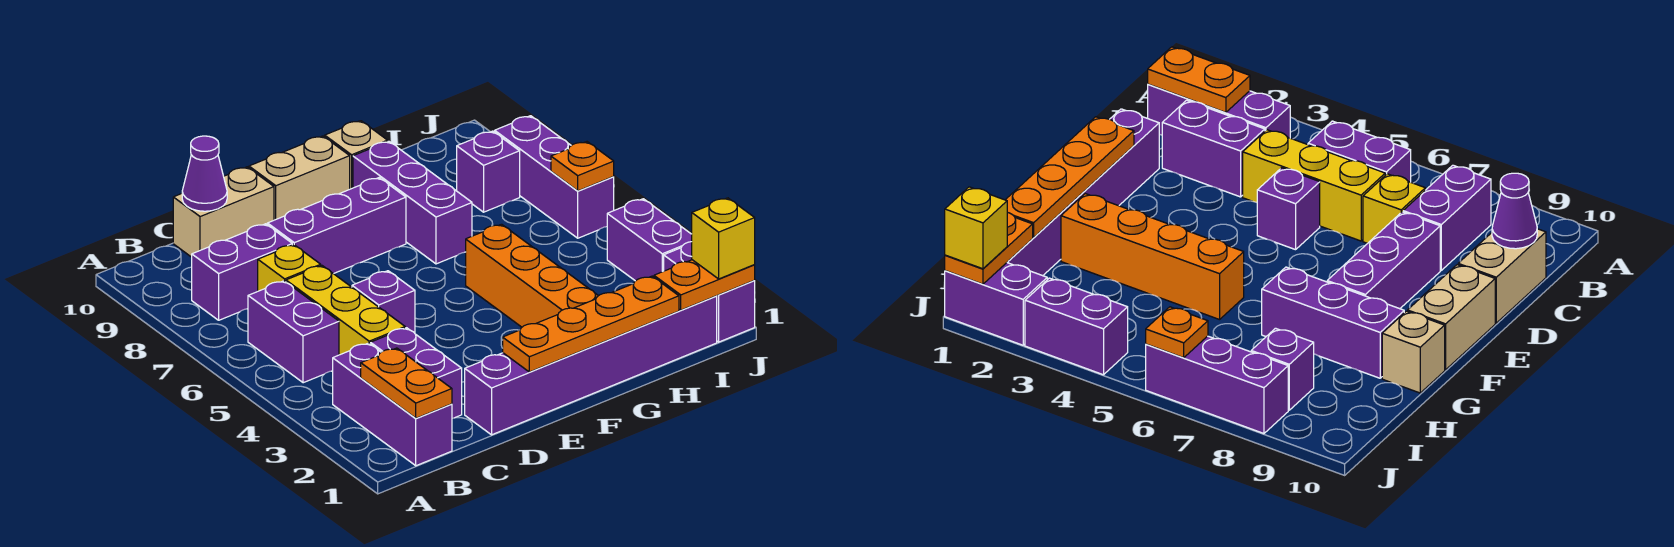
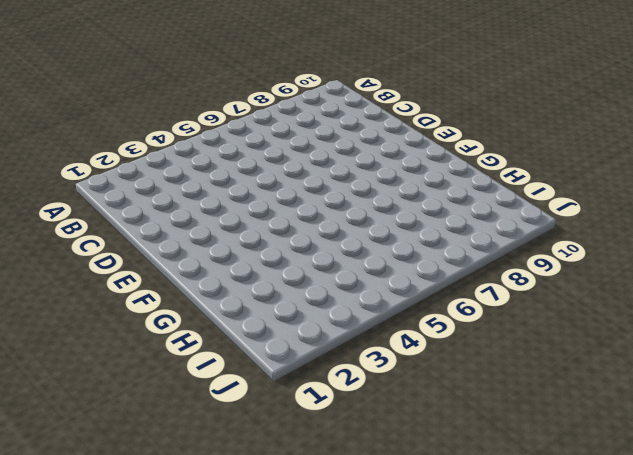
none -> purple 1x3 brick [333,343,452,466]
none -> purple 1x2 brick [248,281,339,383]
none -> purple 1x2 brick [192,224,292,320]

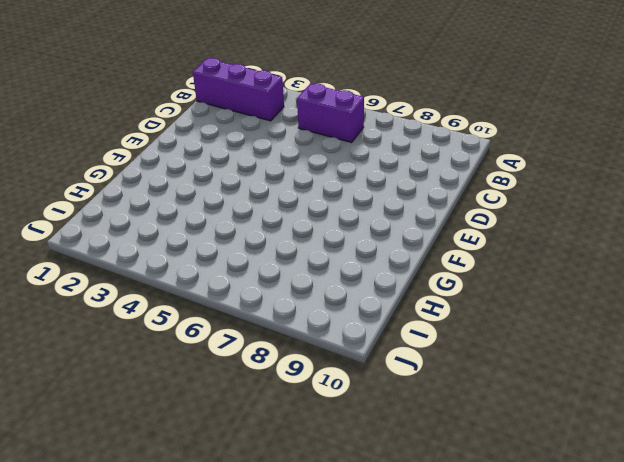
none -> purple 1x2 brick [192,224,292,320]
none -> purple 1x2 brick [370,328,462,418]
none -> yellow 1x3 brick [286,265,405,355]

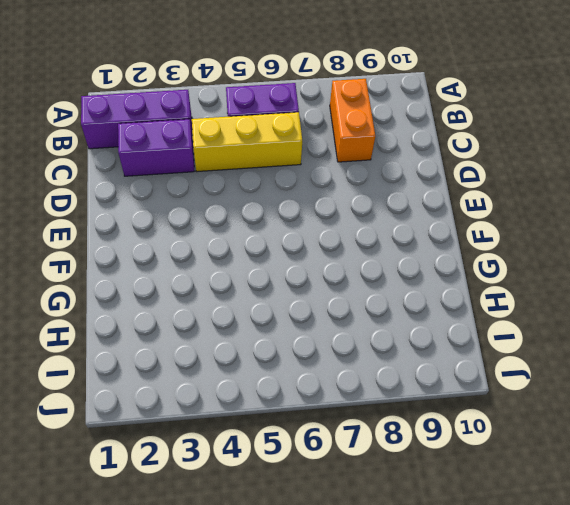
orange 1x2 brick [330,79,375,162] -> purple 1x2 brick [192,224,292,320]
none -> yellow 1x1 brick [258,245,321,291]
none -> tan 1x2 brick [173,167,274,257]
none -> purple 1x6 brick [465,296,717,435]

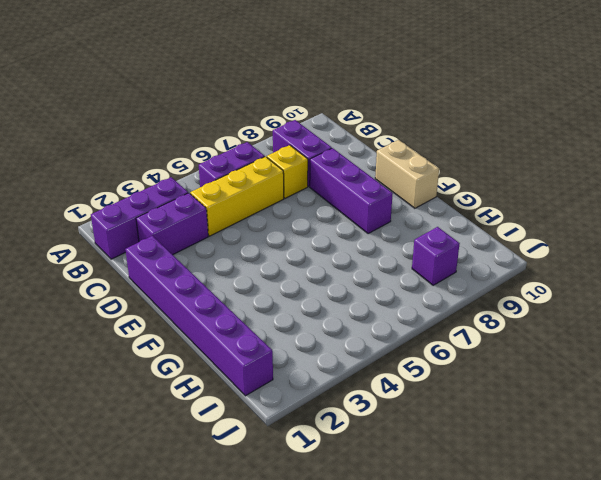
none -> tan 1x2 brick [173,167,274,257]
none -> purple 1x1 brick [352,271,415,333]
none -> orange 1x4 brick [466,224,598,327]

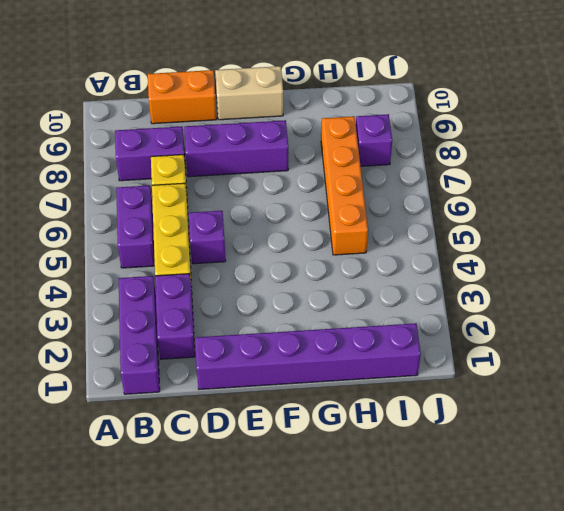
orange 1x2 brick [148,70,217,124] -> tan 1x2 brick [173,167,274,257]
orange 1x4 brick [321,116,368,255] -> orange 1x4 brick moved to [466,224,598,327]
none -> purple 1x3 brick [353,141,472,264]
none -> tan 1x1 brick [325,121,388,189]
none -> purple 1x2 brick [664,242,755,342]

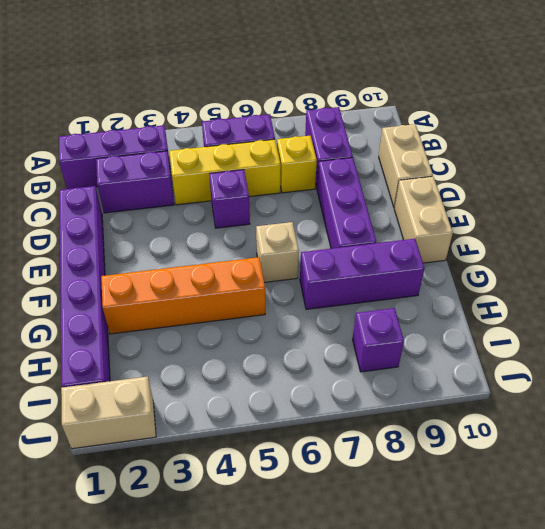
tan 1x1 brick [256,222,299,282] -> tan 1x1 brick moved to [325,121,388,189]
tan 1x2 brick [61,376,156,449] -> purple 1x2 brick [664,242,755,342]
none -> purple 1x2 brick [607,199,692,281]
none -> purple 1x3 brick [495,116,614,238]
none -> orange 1x2 plate [361,348,452,418]

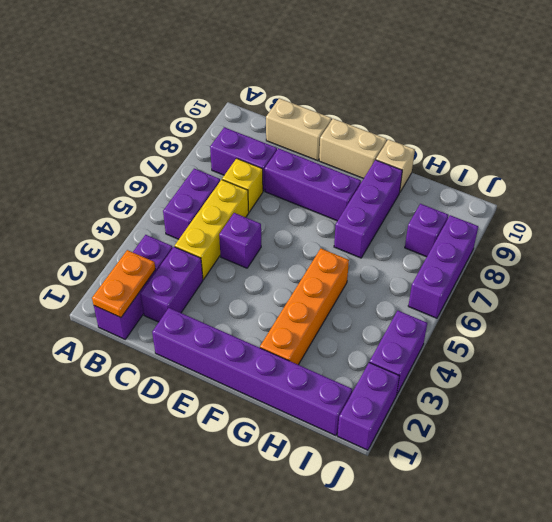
none -> purple 1x1 cone [182,136,227,211]
none -> orange 1x4 plate [503,276,679,372]
none -> orange 1x2 plate [654,260,755,310]

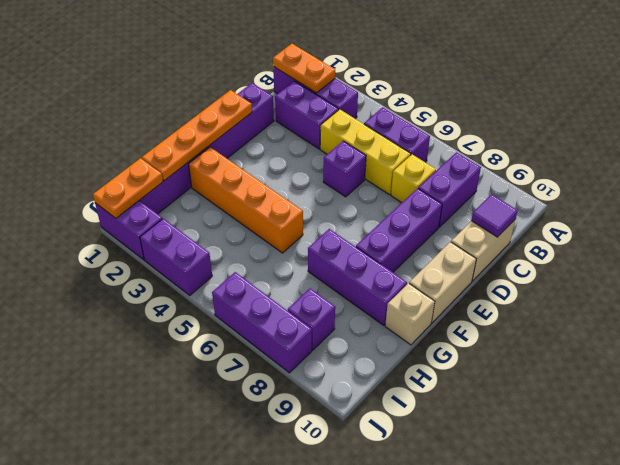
purple 1x1 tile [471,194,518,237] -> purple 1x1 cone [182,136,227,211]
none -> orange 1x1 plate [551,142,614,191]
none -> yellow 1x1 brick [692,198,755,279]

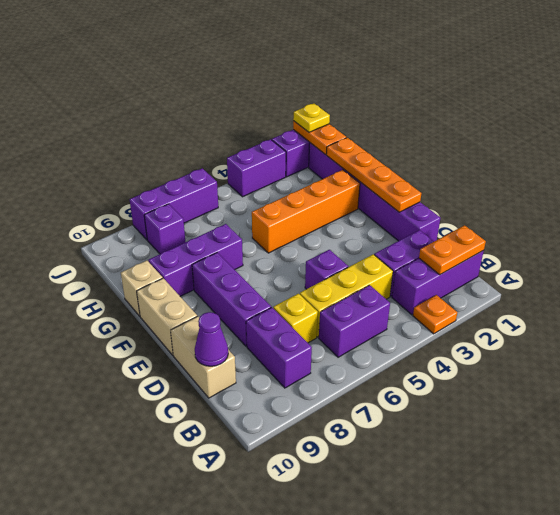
orange 1x1 plate [413,295,457,334] -> orange 1x1 plate moved to [551,142,614,191]
yellow 1x1 plate [293,104,330,132] -> yellow 1x1 brick [692,198,755,279]

